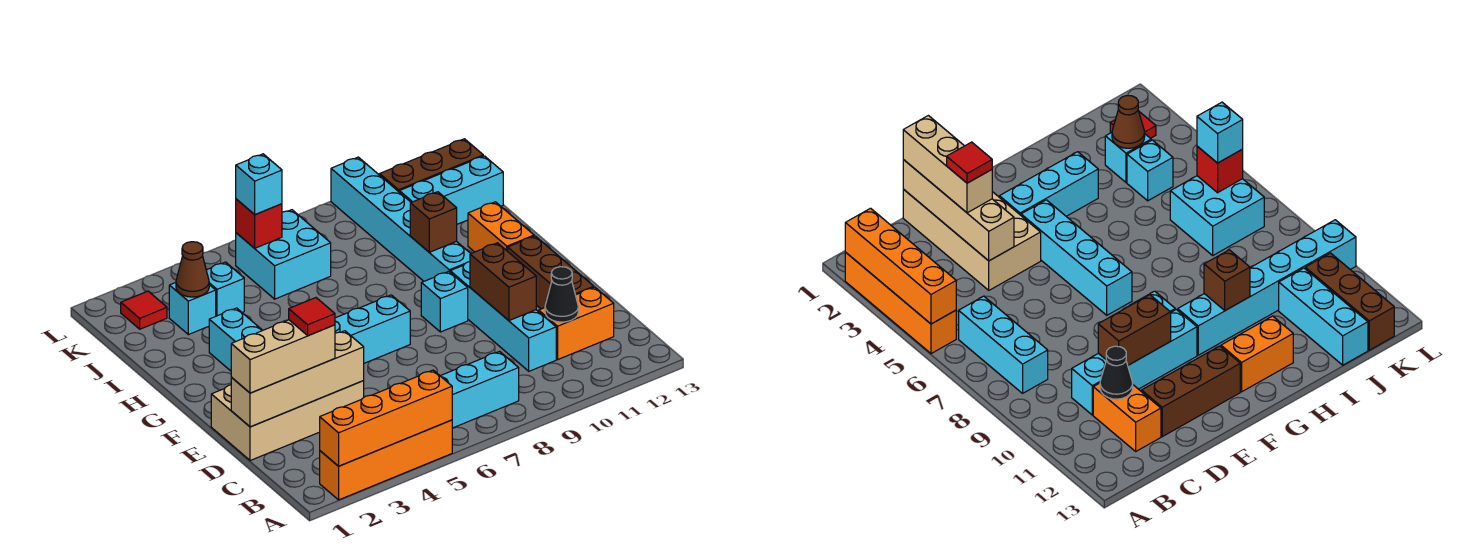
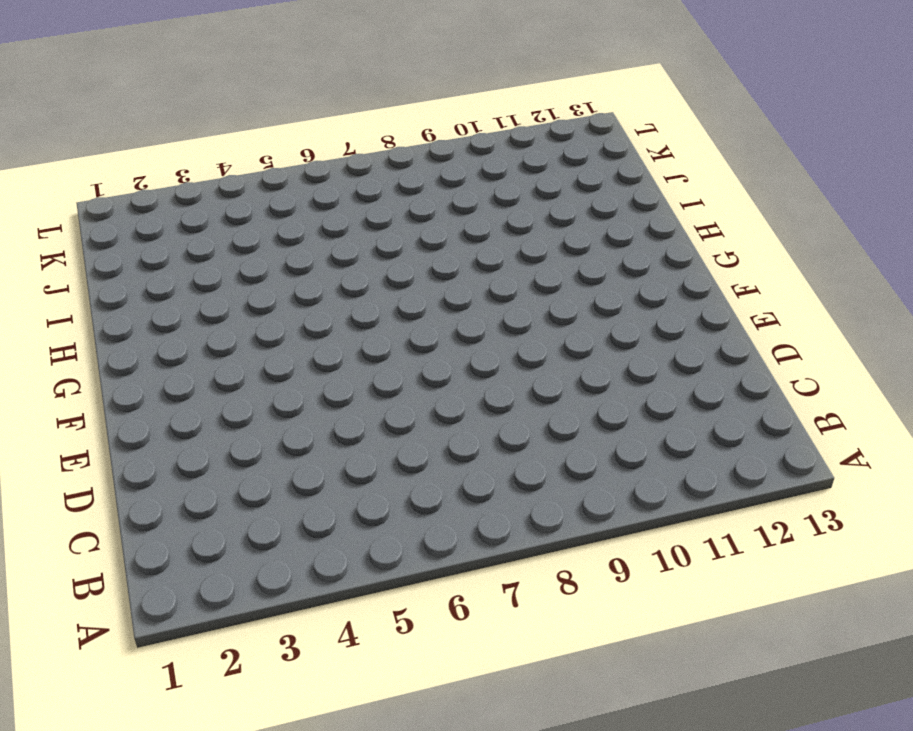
none -> orange 1x4 brick [320,420,452,500]
none -> cyan 1x3 brick [441,351,519,428]
none -> cyan 1x4 brick [450,262,556,371]

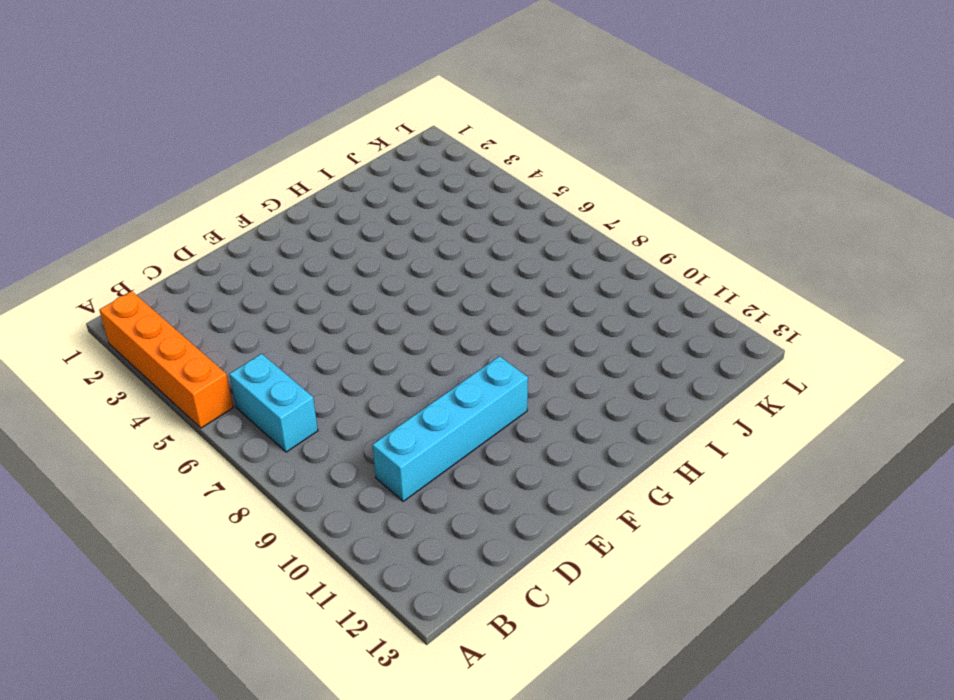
cyan 1x2 brick [229,354,318,452] -> cyan 1x3 brick [441,351,519,428]
none -> orange 1x2 brick [539,287,614,359]
none -> tan 2x4 brick [211,381,364,461]
none -> brown 1x3 brick [508,236,594,309]

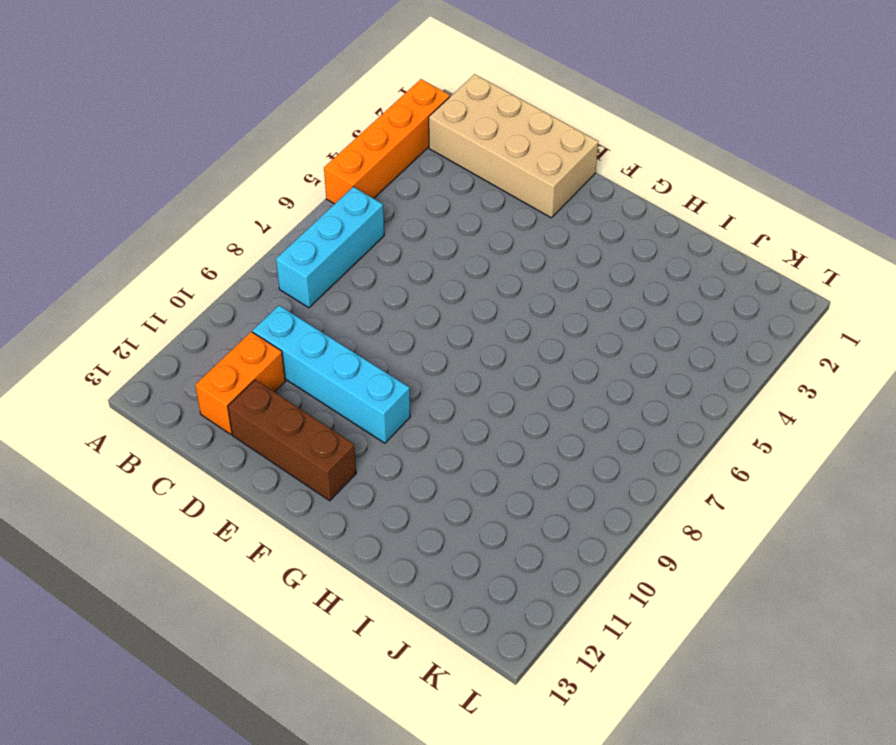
tan 2x4 brick [429,74,598,218] -> tan 2x4 brick turned to [211,381,364,461]
none -> cyan 1x3 brick [209,308,263,371]
none -> cyan 1x4 brick [335,295,410,363]
none -> cyan 1x1 brick [421,271,468,332]

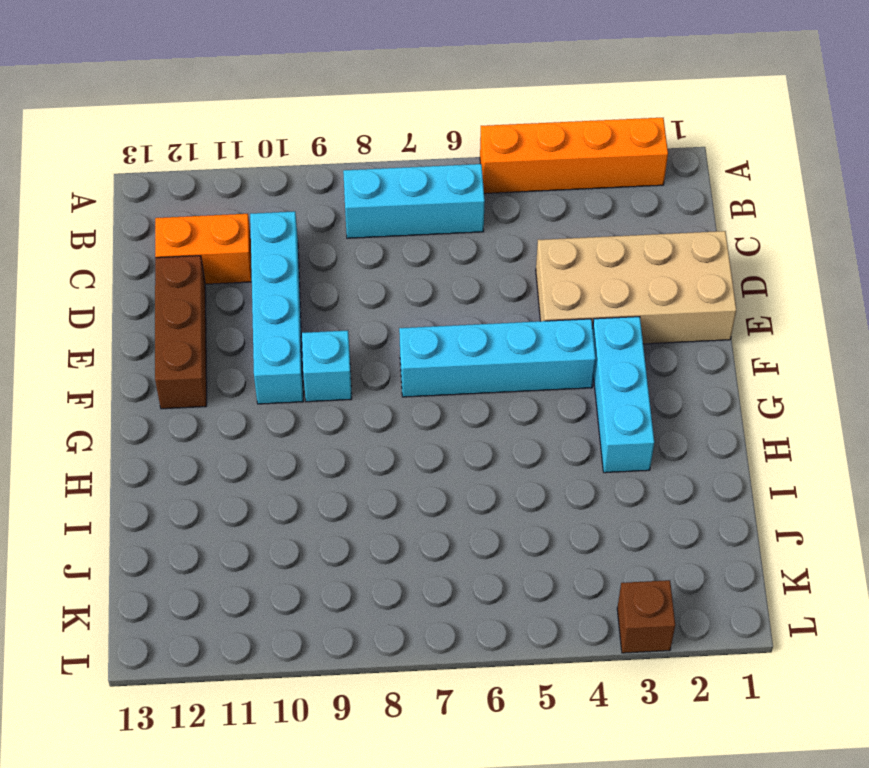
brown 1x1 brick [617,580,675,653] -> brown 1x1 brick moved to [410,192,457,252]
none -> cyan 1x6 brick [331,157,471,281]
none -> orange 1x2 brick [468,202,534,252]
none -> cyan 1x1 brick [169,283,216,335]

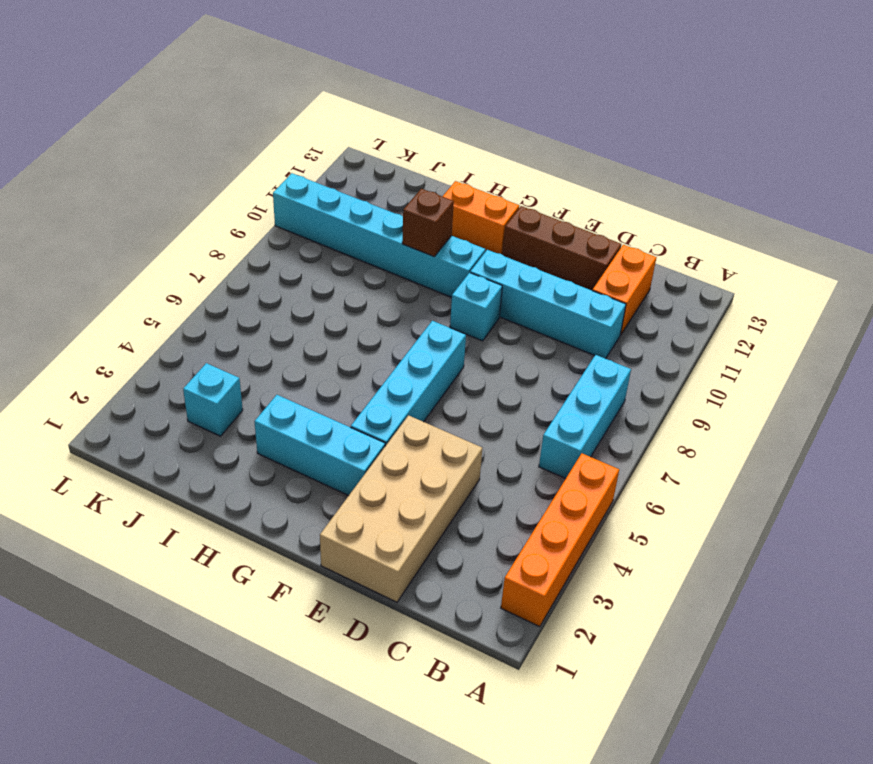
none -> cyan 1x1 brick [206,262,244,316]
none -> cyan 2x2 brick [236,210,331,299]
none -> cyan 1x3 brick [399,156,503,224]

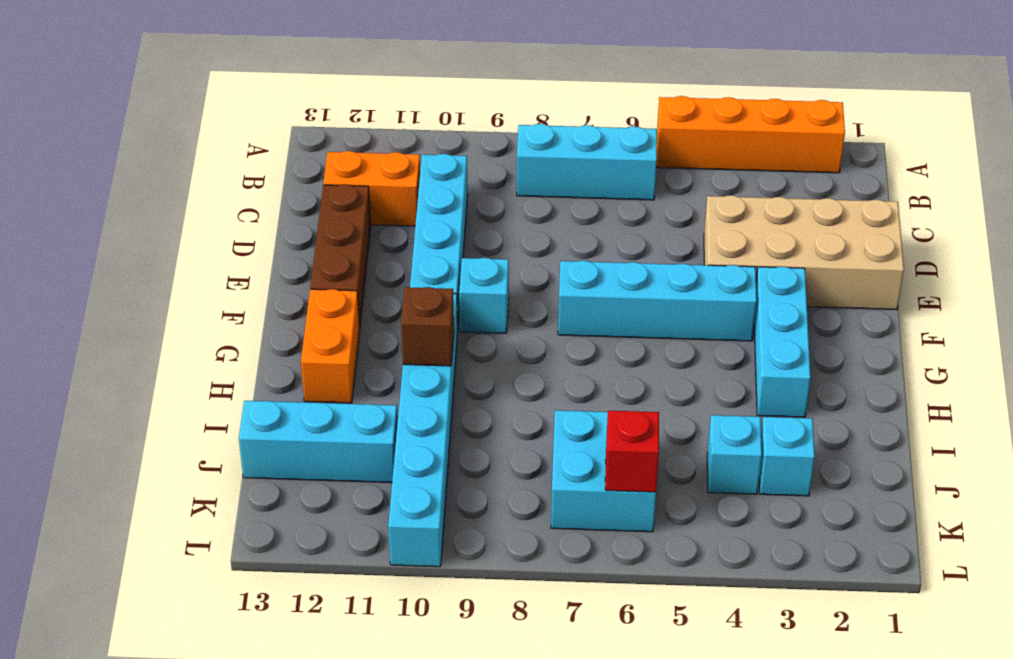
none -> red 1x1 tile [121,291,167,329]
none -> brown 1x3 brick [380,139,483,192]
none -> orange 1x4 brick [320,370,452,466]

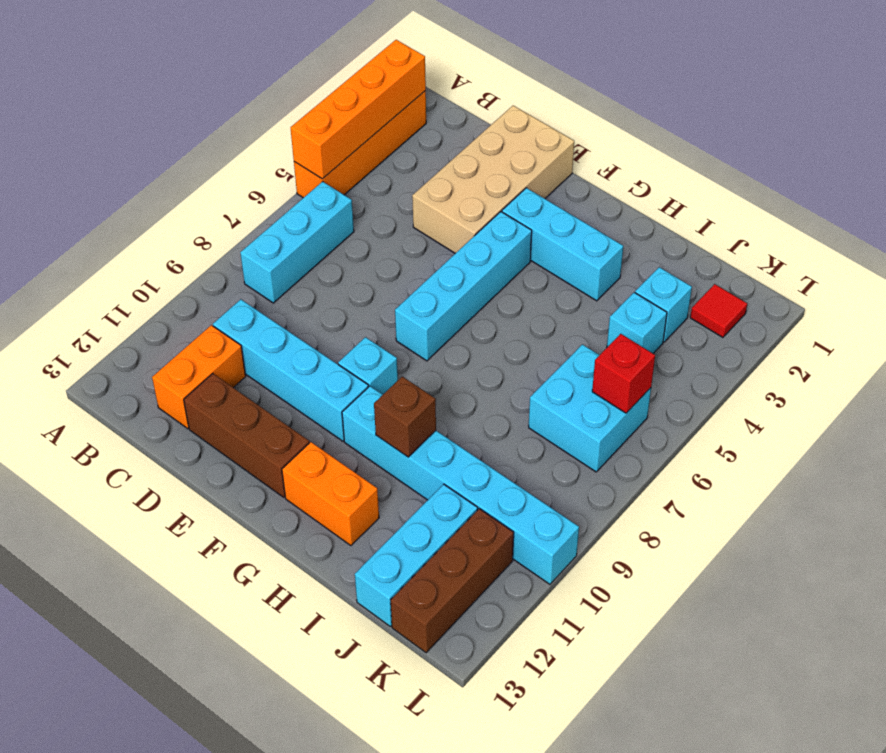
none -> black 1x1 cone [545,267,578,322]
none -> tan 1x4 brick [231,331,364,427]
none -> brown 1x2 brick [470,243,536,321]

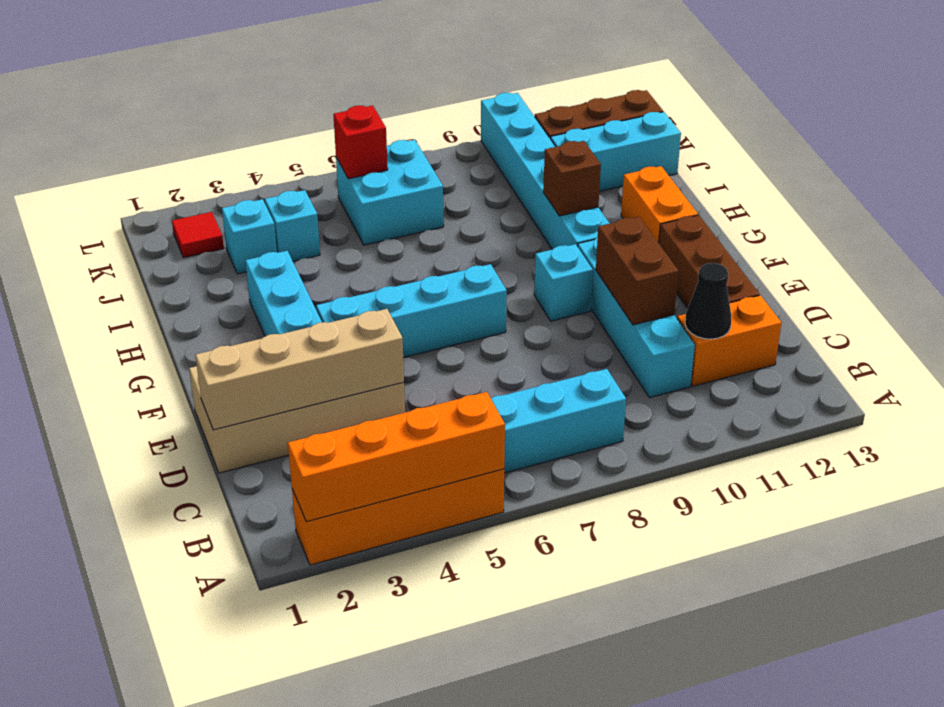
none -> brown 1x1 cone [176,242,209,297]
none -> tan 1x3 brick [231,320,335,393]
none -> cyan 1x1 brick [236,154,282,215]

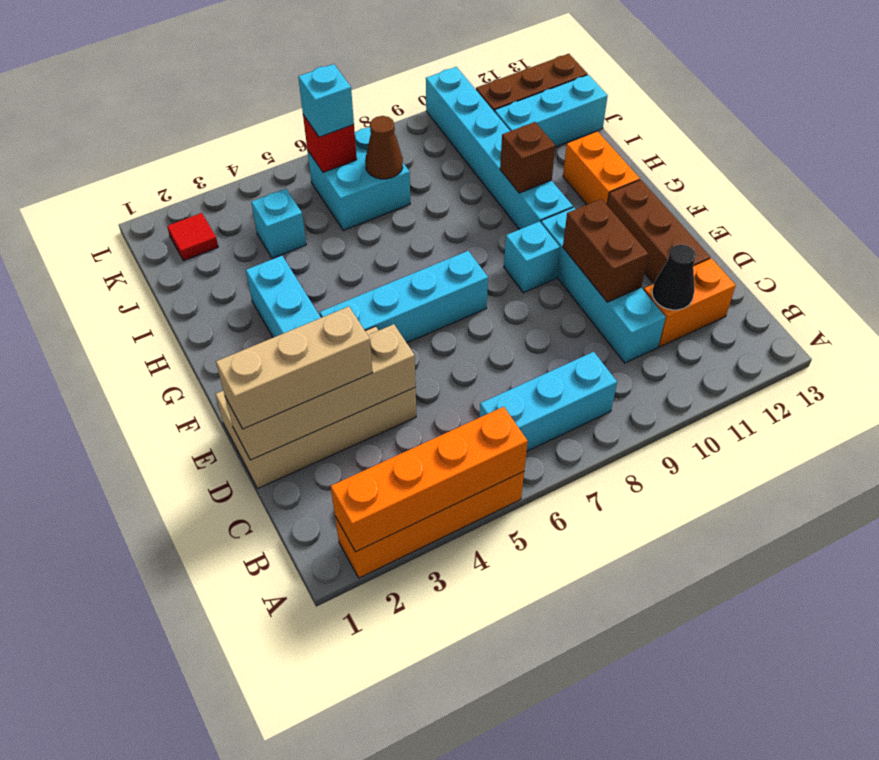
brown 1x1 cone [365,116,403,179] -> brown 1x1 cone moved to [176,242,209,297]
none -> cyan 1x1 brick [169,283,216,335]
none -> red 1x1 tile [289,298,335,336]

